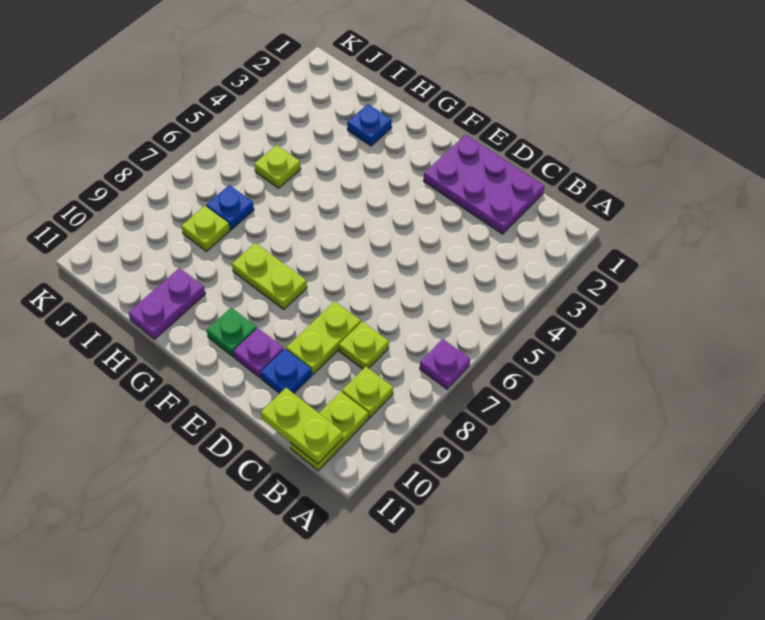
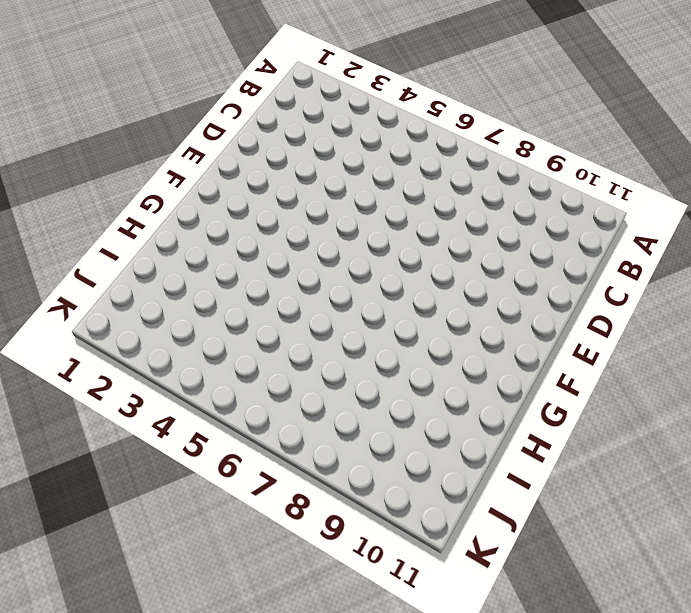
none -> purple 1x1 plate [420,339,470,389]
none -> lime 1x1 plate [342,367,393,418]
none -> lime 1x2 plate [290,392,368,470]

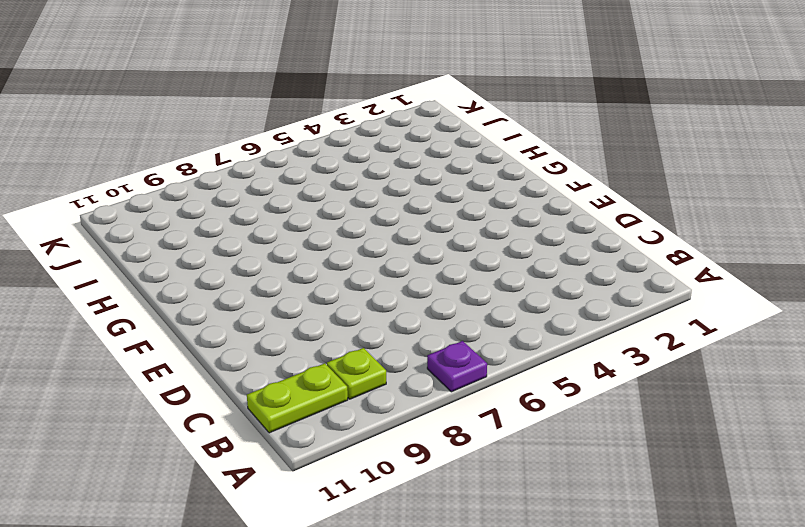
none -> purple 2x3 plate [424,135,544,234]
none -> lime 1x1 plate [339,322,389,369]
none -> lime 1x2 plate [286,301,361,374]

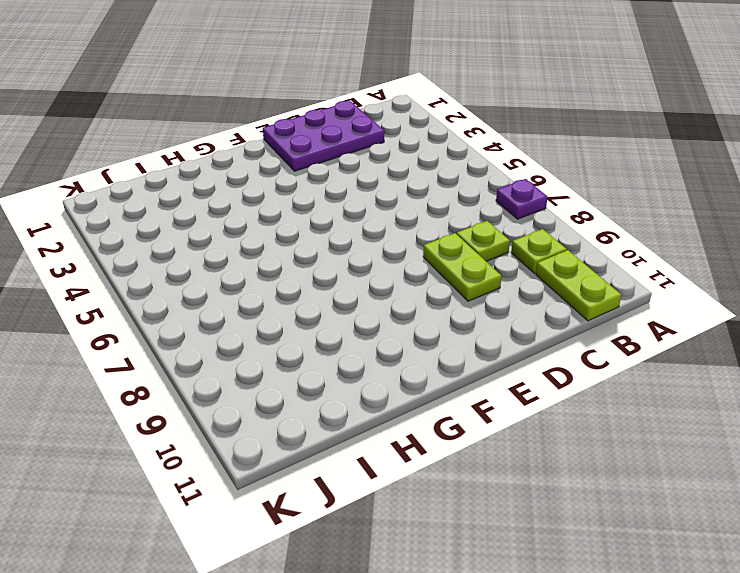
none -> blue 1x1 plate [260,349,312,393]
none -> purple 1x1 plate [233,328,284,378]
none -> lime 1x2 plate [232,243,307,309]

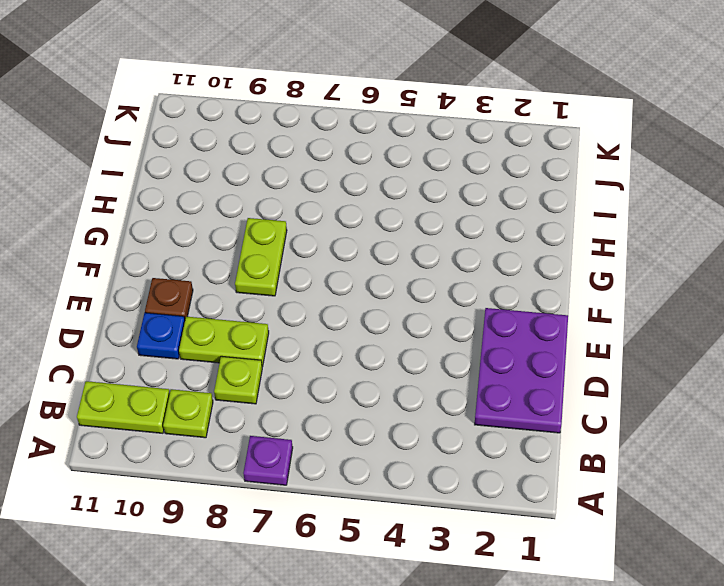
brown 1x1 plate [145,278,193,319] -> purple 1x1 plate [233,328,284,378]
none -> green 1x1 plate [207,308,257,357]
none -> blue 1x1 plate [347,104,392,146]
none -> purple 1x2 plate [128,268,205,339]

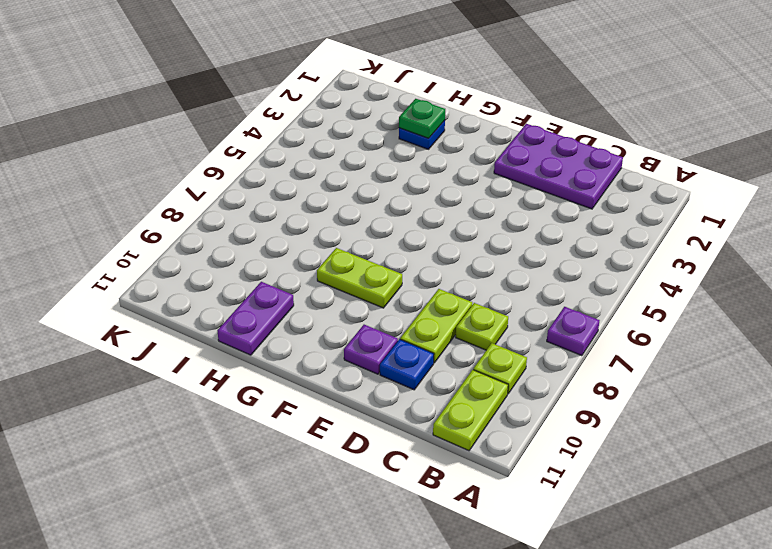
green 1x1 plate [399,99,445,138] -> green 1x1 plate moved to [207,308,257,357]
none -> lime 1x1 plate [254,145,301,188]
none -> blue 1x1 plate [206,185,254,230]
none -> lime 1x1 plate [181,206,230,251]

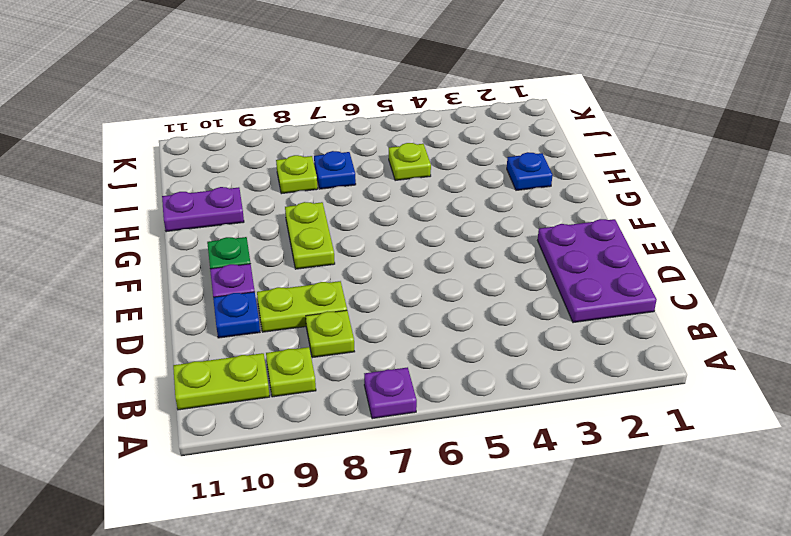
none -> lime 1x2 plate [261,388,343,464]

